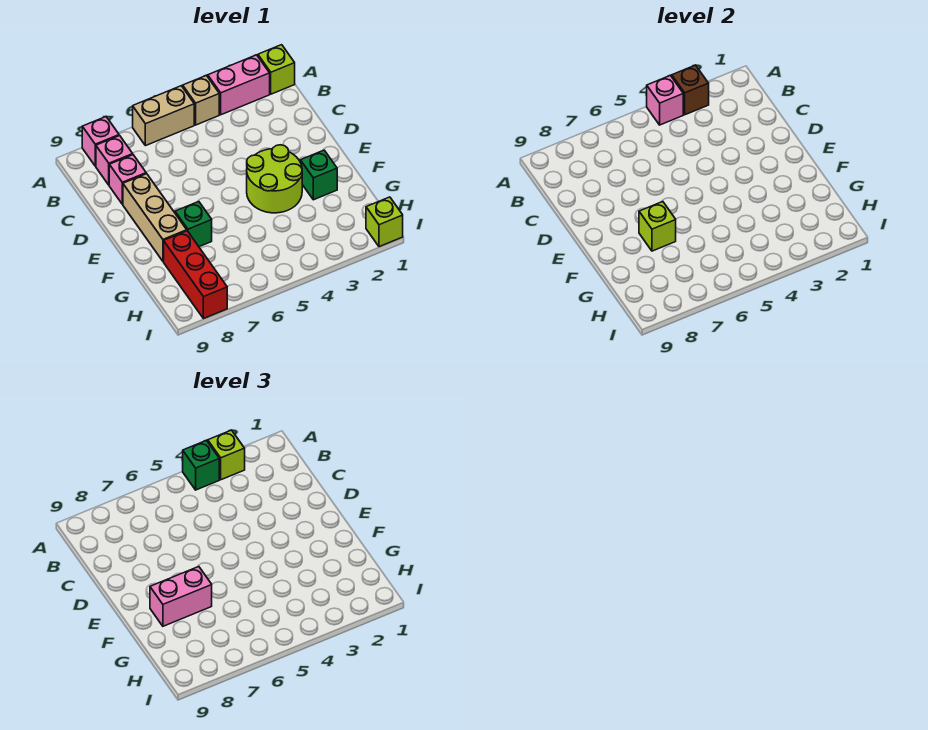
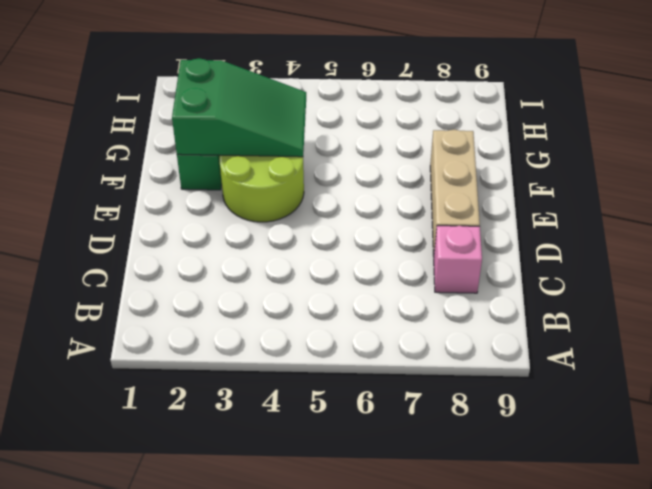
green 2x3 slope [172,58,306,157] -> none
none -> lime 1x1 brick [258,45,295,94]
none -> pink 1x2 brick [208,55,270,115]
none -> tan 1x1 brick [183,76,219,125]

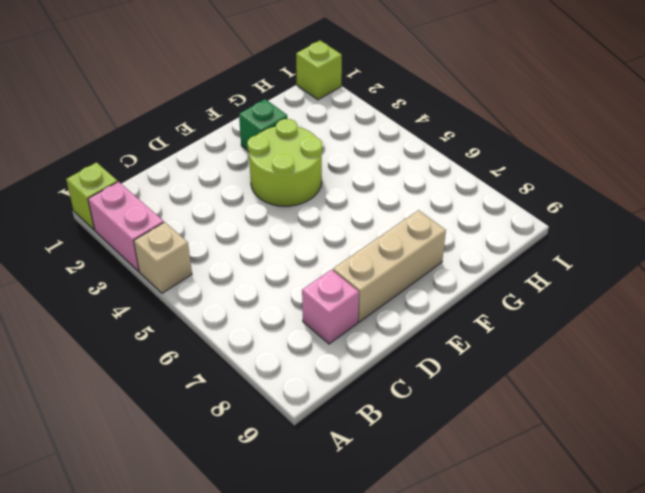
none -> tan 1x2 brick [133,86,194,146]
none -> pink 1x1 brick [82,117,119,166]
none -> pink 1x1 brick [96,136,133,185]

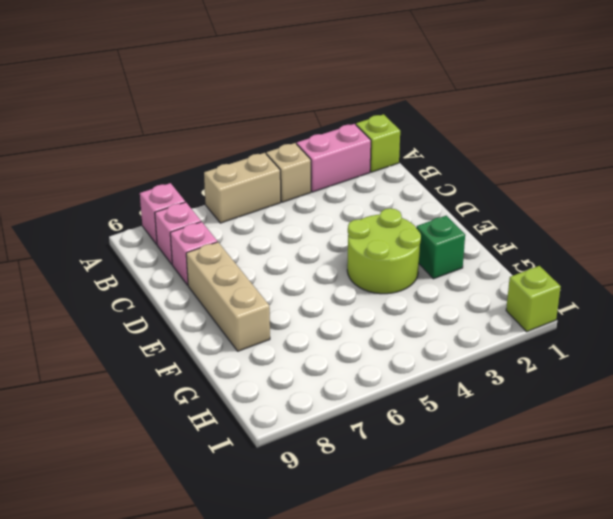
none -> green 1x1 brick [175,202,212,247]
none -> red 1x3 brick [164,231,227,319]
none -> brown 1x1 brick [672,65,709,115]

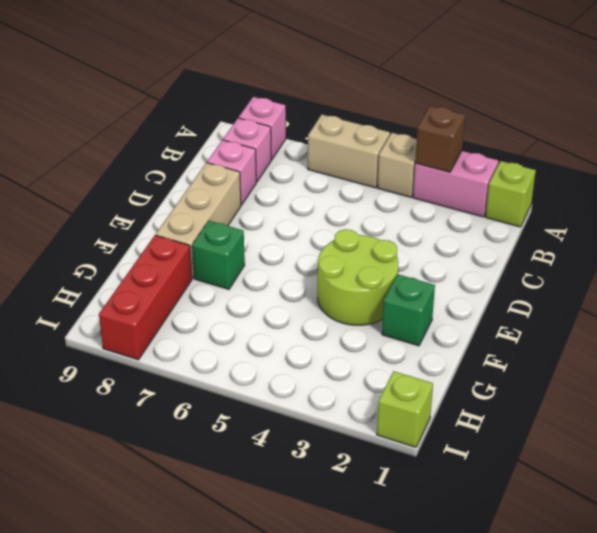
none -> pink 1x1 brick [647,76,683,125]
none -> lime 1x1 brick [639,202,676,251]
none -> lime 1x1 brick [208,430,245,480]

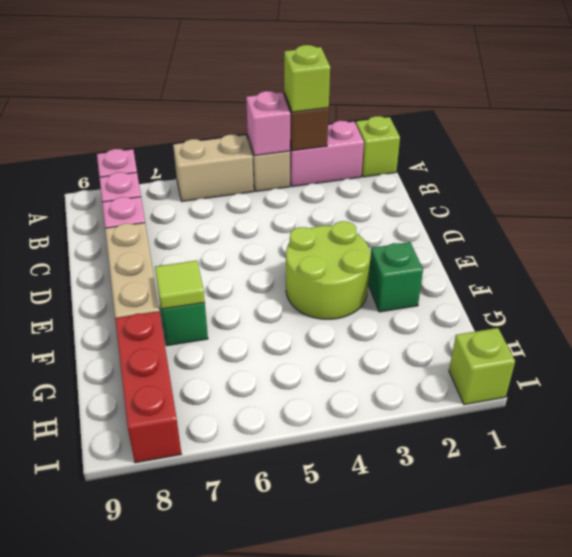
lime 1x1 tile [155,261,205,309] -> lime 1x1 brick [639,202,676,251]
none -> green 1x1 brick [183,441,219,490]
none -> pink 1x2 brick [150,567,212,626]

